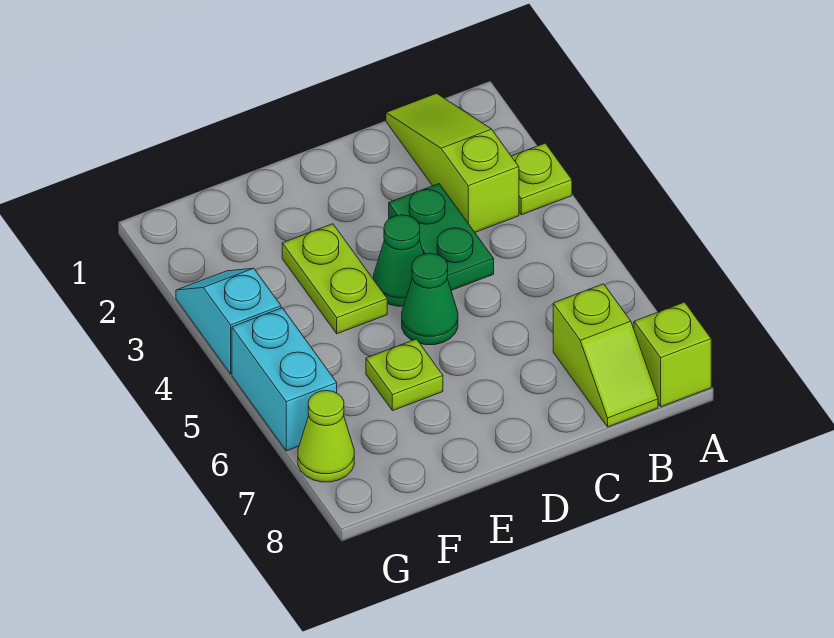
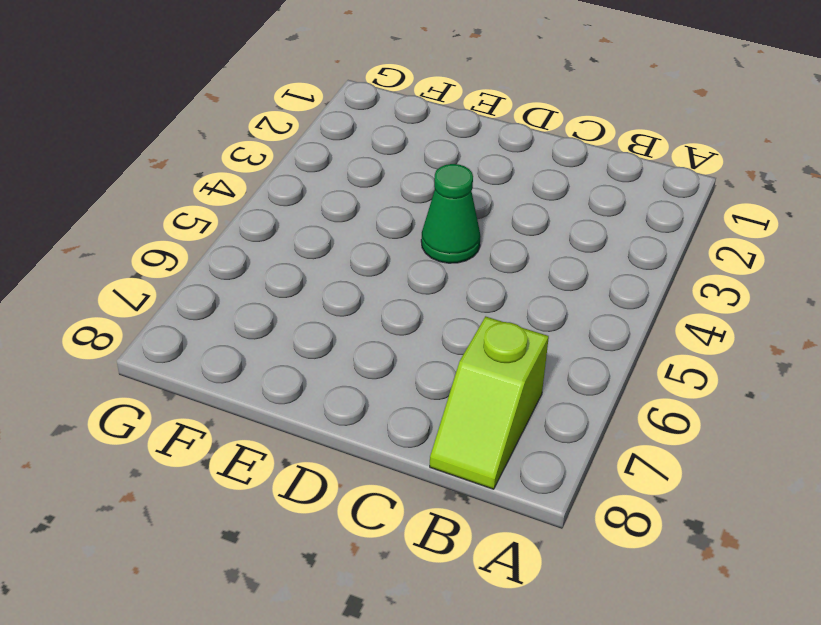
none -> lime 1x1 plate [511,143,572,215]
none -> lime 1x1 brick [634,302,711,407]
none -> lime 1x3 slope [386,94,519,232]

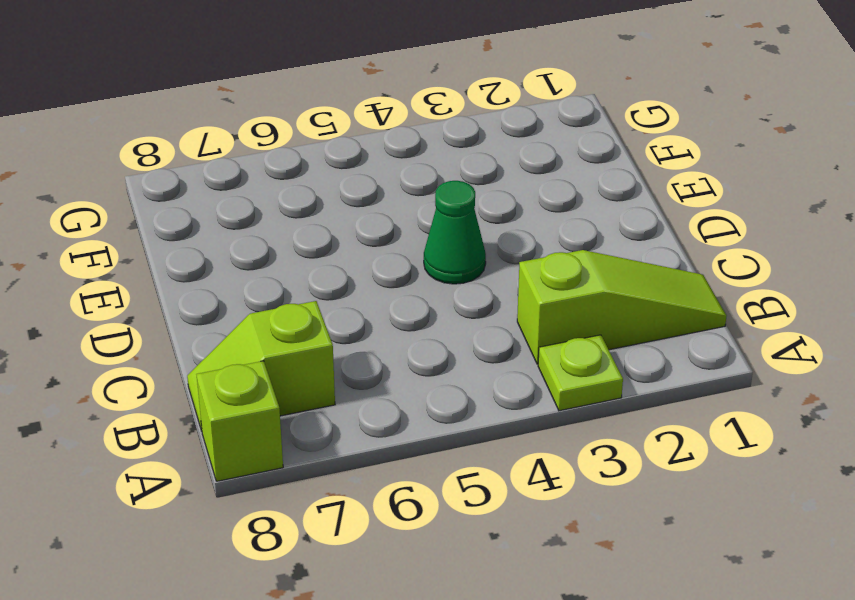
none -> green 1x2 plate [389,184,494,290]
none -> green 1x1 cone [402,253,458,345]
none -> lime 1x2 plate [282,224,387,334]

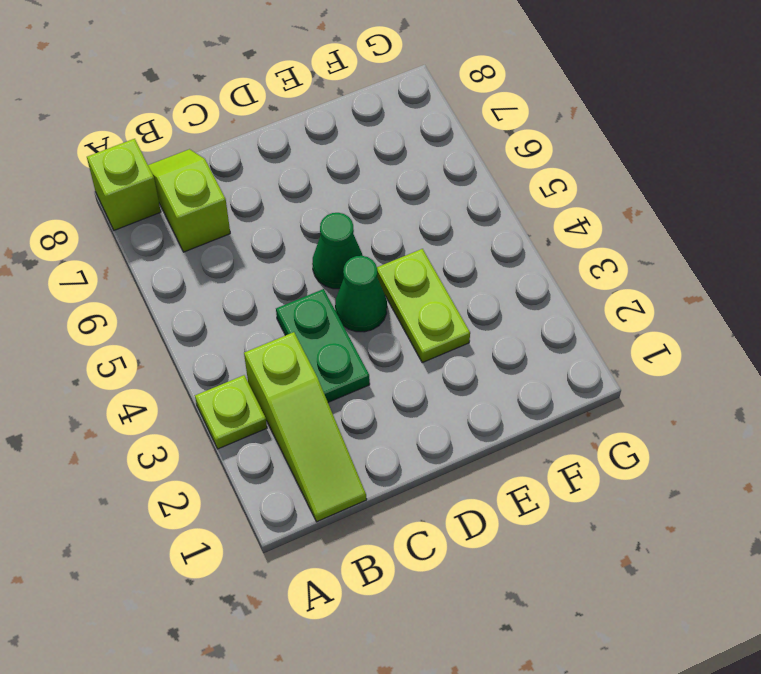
none -> lime 1x1 plate [366,339,443,411]
none -> cyan 1x2 slope [176,268,281,374]
none -> cyan 1x2 brick [232,308,337,451]

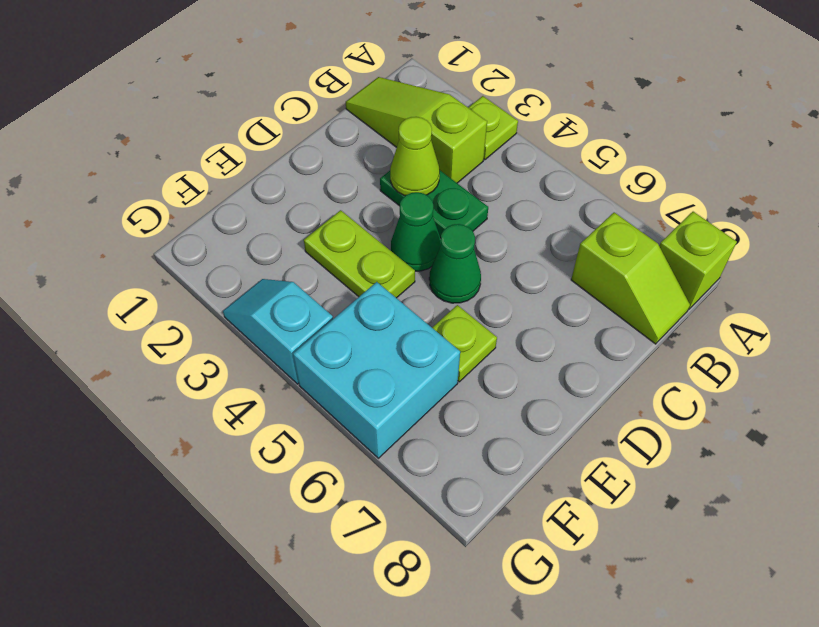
lime 1x1 cone [390,117,440,196] -> lime 1x1 cone moved to [298,391,354,482]
cyan 2x2 brick [293,282,460,458] -> cyan 1x2 brick [232,308,337,451]

